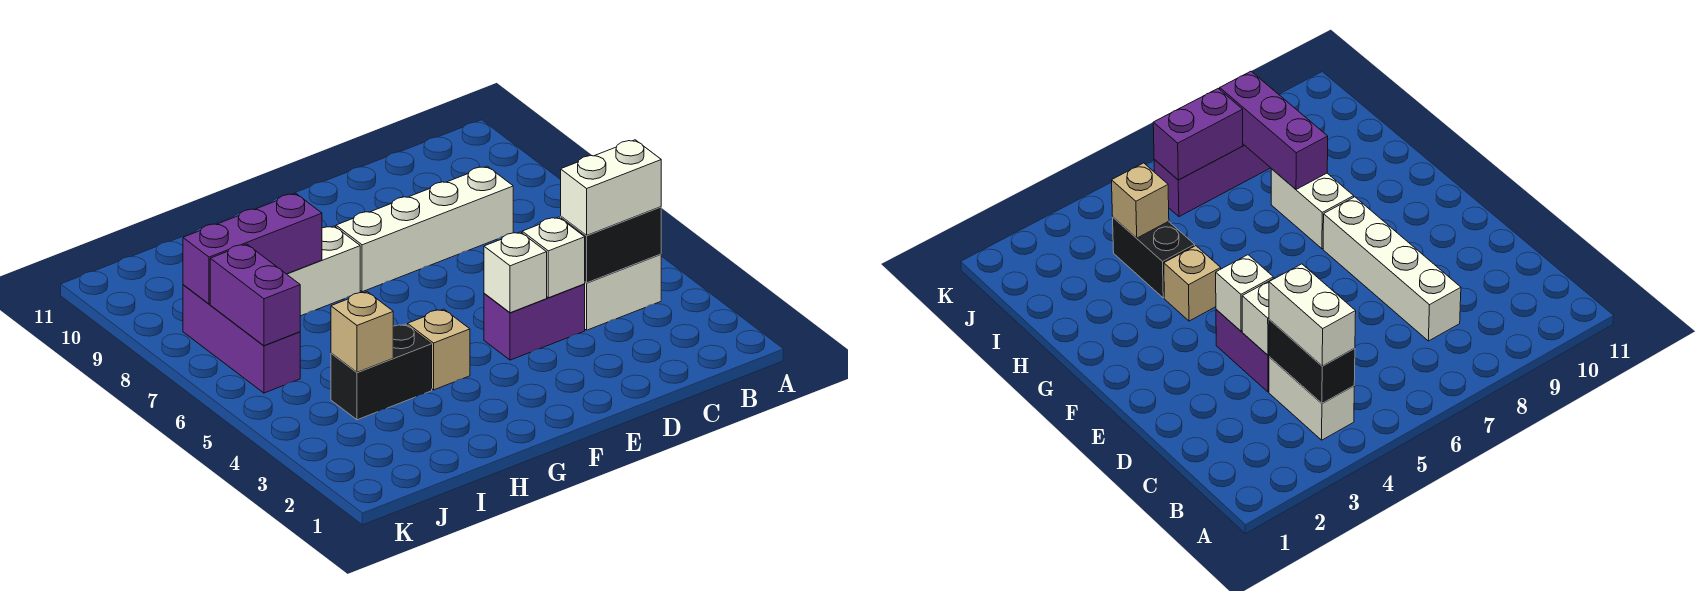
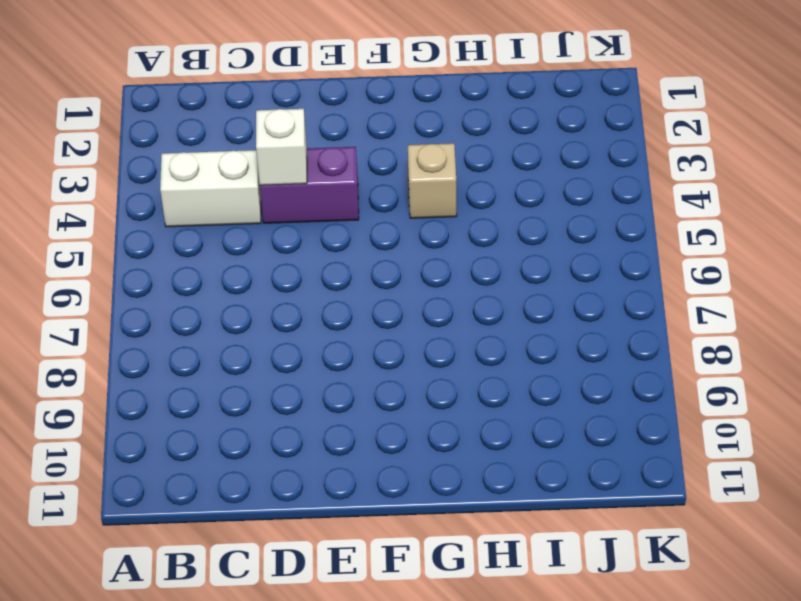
none -> white 1x4 brick [336,166,513,292]
none -> white 1x2 brick [287,226,360,316]
none -> black 1x2 brick [331,324,432,420]

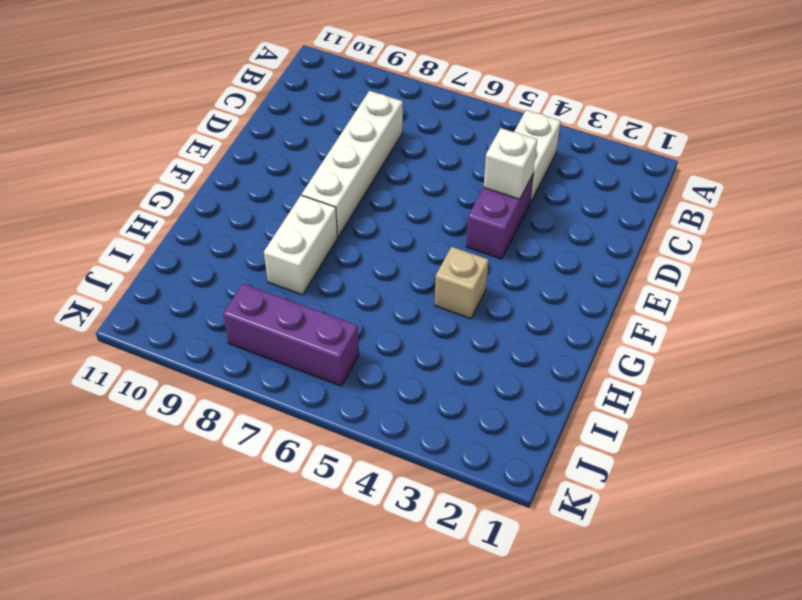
none -> black 1x2 brick [331,324,432,420]
none -> black 1x2 brick [561,207,661,283]
none -> white 1x1 brick [484,232,547,313]

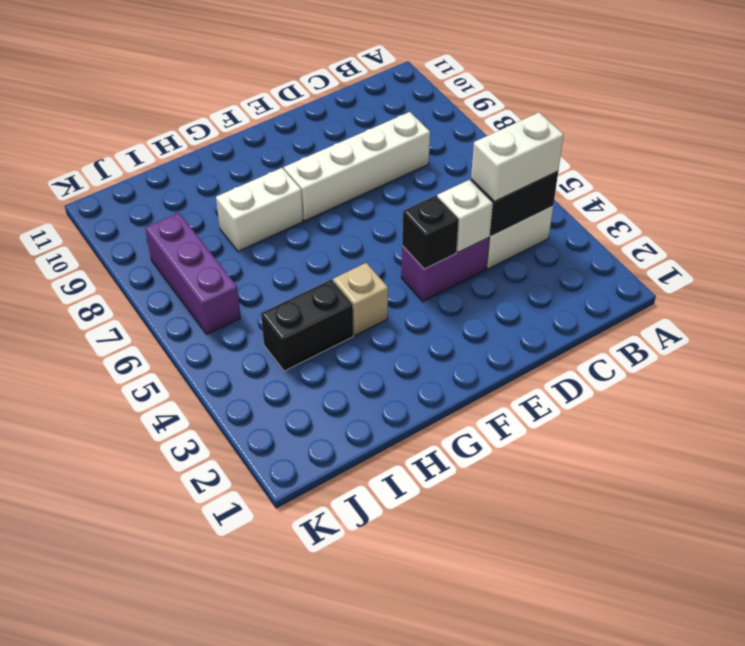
black 1x1 brick [402,196,459,269] -> white 1x1 brick [484,232,547,313]
none -> purple 1x3 brick [183,194,322,304]
none -> tan 1x1 brick [331,292,393,372]
none -> purple 1x2 brick [210,244,300,346]

